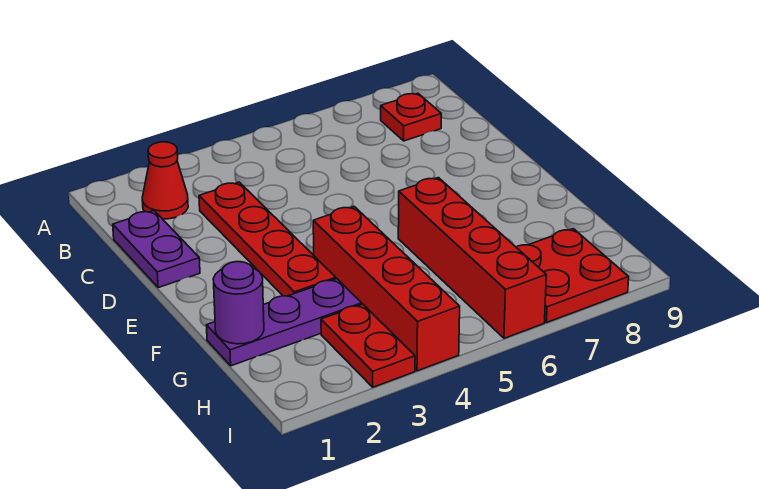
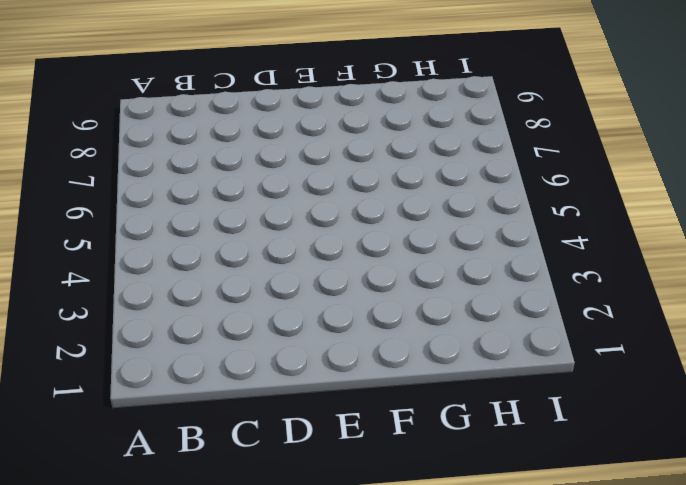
none -> red 1x1 cone [142,142,188,219]
none -> red 1x1 plate [381,93,441,141]

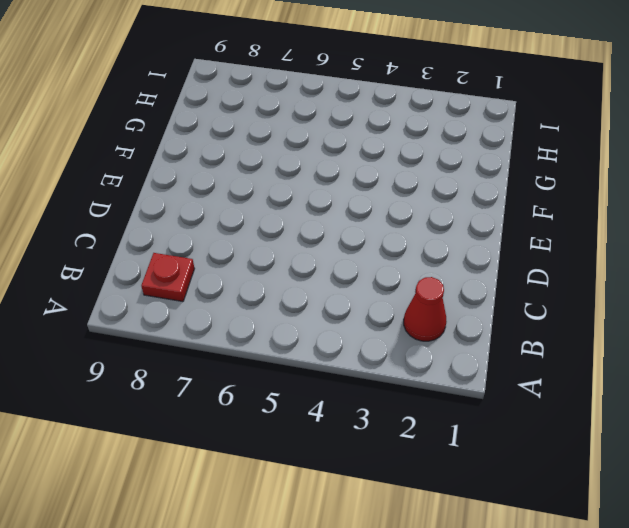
none -> purple 1x2 plate [113,211,200,288]
none -> red 1x4 plate [199,182,336,296]

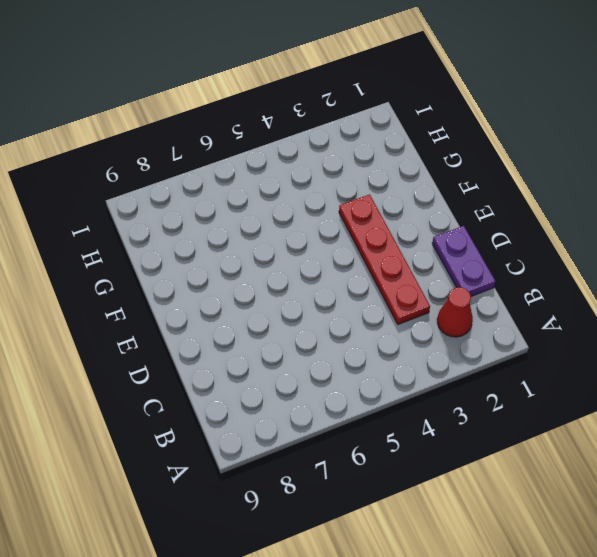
none -> red 1x1 plate [381,93,441,141]
none -> red 1x4 brick [313,207,460,371]

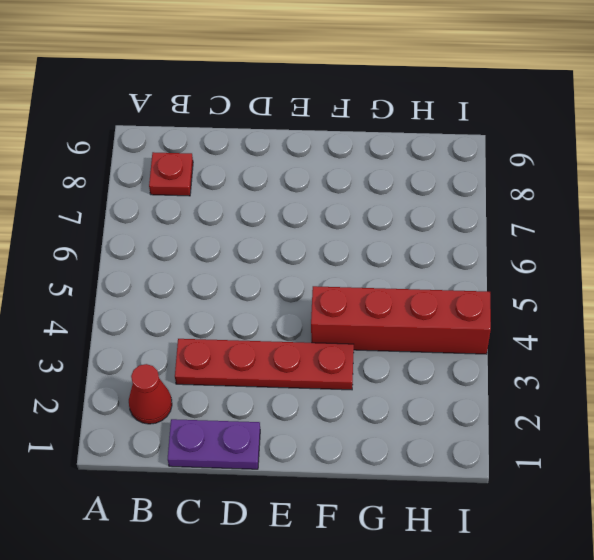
none -> red 1x4 brick [398,178,546,338]
none -> purple 1x3 plate [206,279,362,366]

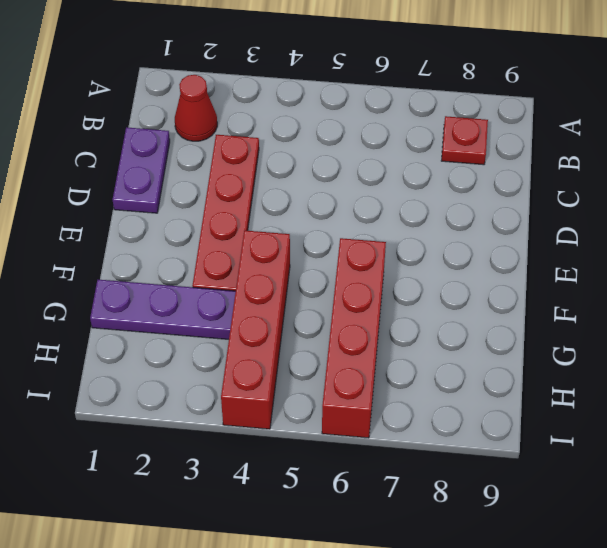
none -> red 1x2 plate [321,304,415,387]
none -> red 2x2 plate [516,229,629,322]

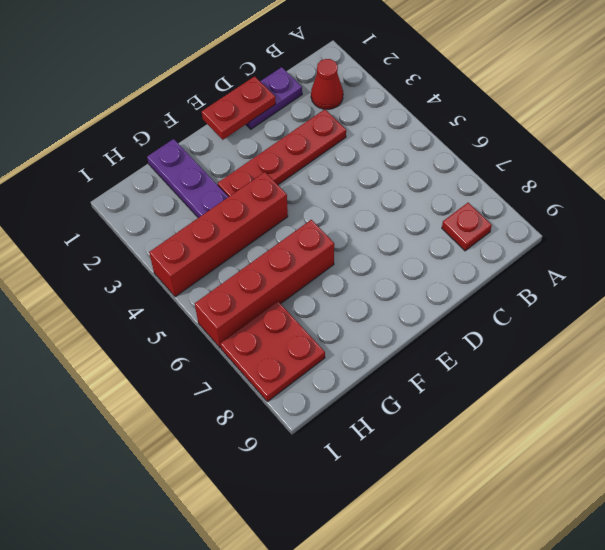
red 1x2 plate [202,76,276,140] -> red 1x2 plate moved to [321,304,415,387]
none -> purple 1x1 round brick [213,262,264,344]

